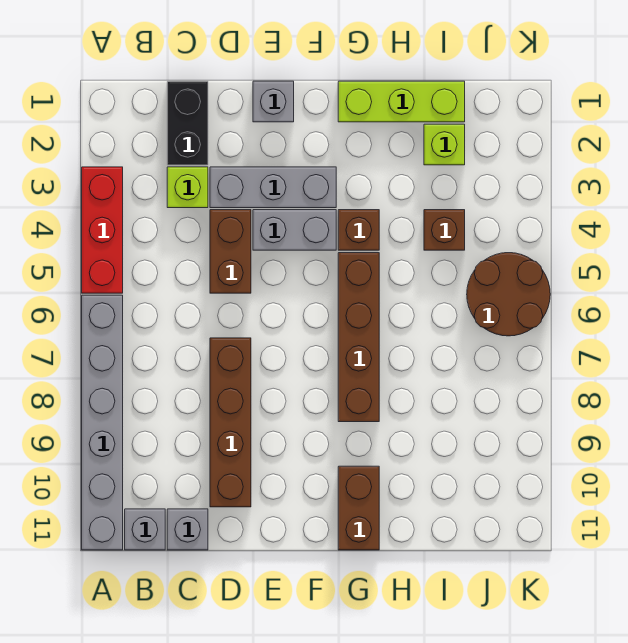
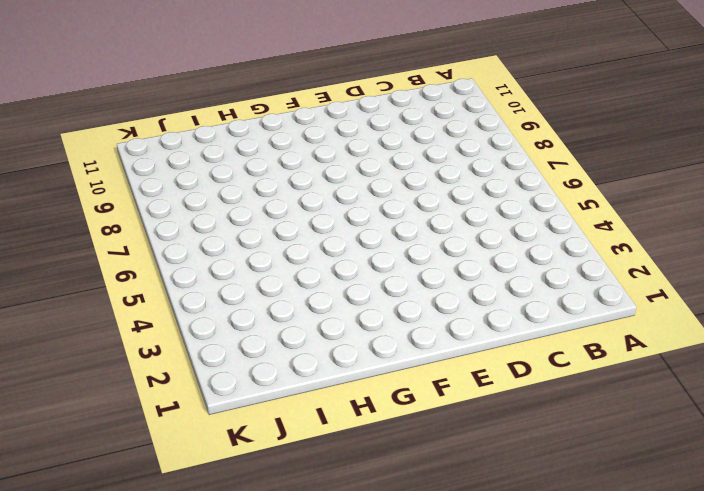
none -> red 1x3 brick [82,167,123,293]
none -> grey 1x6 brick [82,295,123,550]
none -> grey 1x1 brick [125,509,165,550]

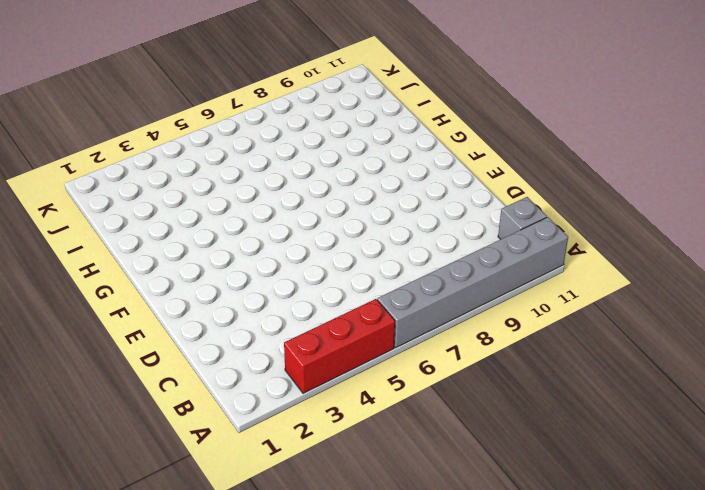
none -> black 1x2 brick [167,81,208,165]
none -> lime 1x1 brick [167,167,208,208]
none -> grey 1x1 brick [167,509,208,550]

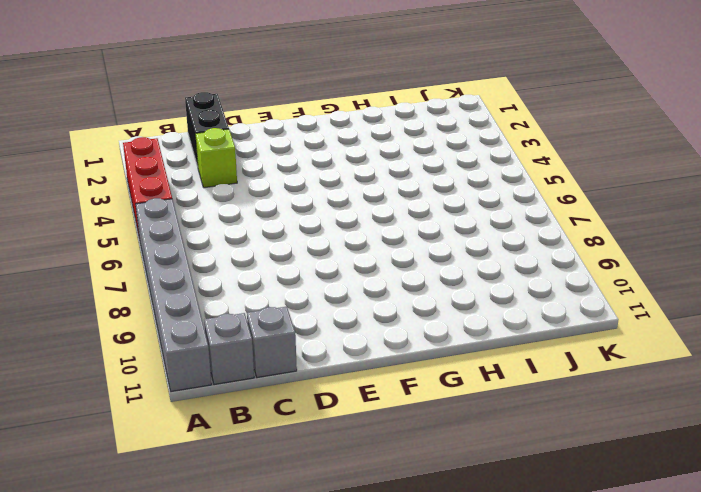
none -> grey 1x3 brick [210,167,336,208]
none -> brown 1x2 brick [210,210,251,293]
none -> brown 1x4 brick [210,338,251,507]

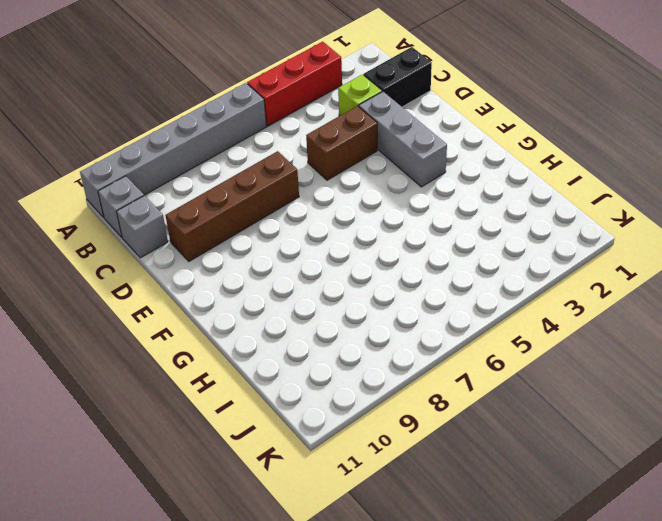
none -> grey 1x1 brick [253,81,294,122]
none -> grey 1x2 brick [253,210,336,250]
none -> lime 1x3 brick [338,81,465,122]

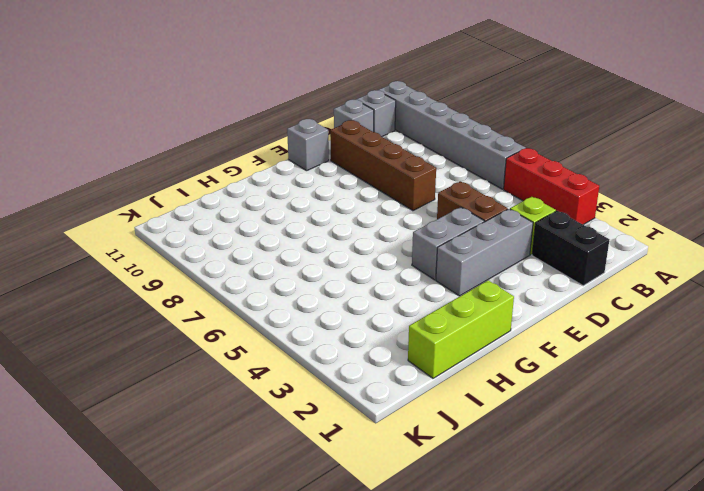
grey 1x1 brick [287,119,329,171] -> grey 1x1 brick moved to [253,81,294,122]
none -> brown 1x1 brick [338,210,379,250]
none -> brown 1x4 brick [338,253,379,422]
none -> brown 1x2 brick [338,466,379,550]

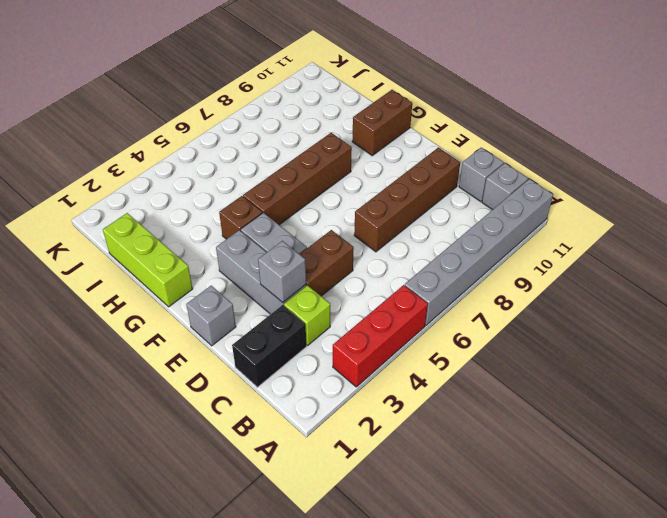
grey 1x1 brick [258,241,306,302] -> none
none -> lime 1x1 brick [424,124,465,165]
none -> brown 1x1 brick [424,210,465,250]
none -> brown 2x2 round brick [467,253,550,336]

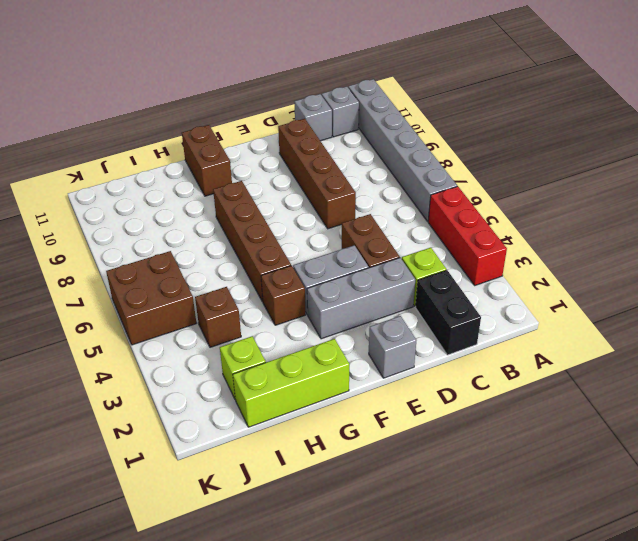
brown 2x2 brick [106,251,196,345] -> brown 2x2 round brick [467,253,550,336]

